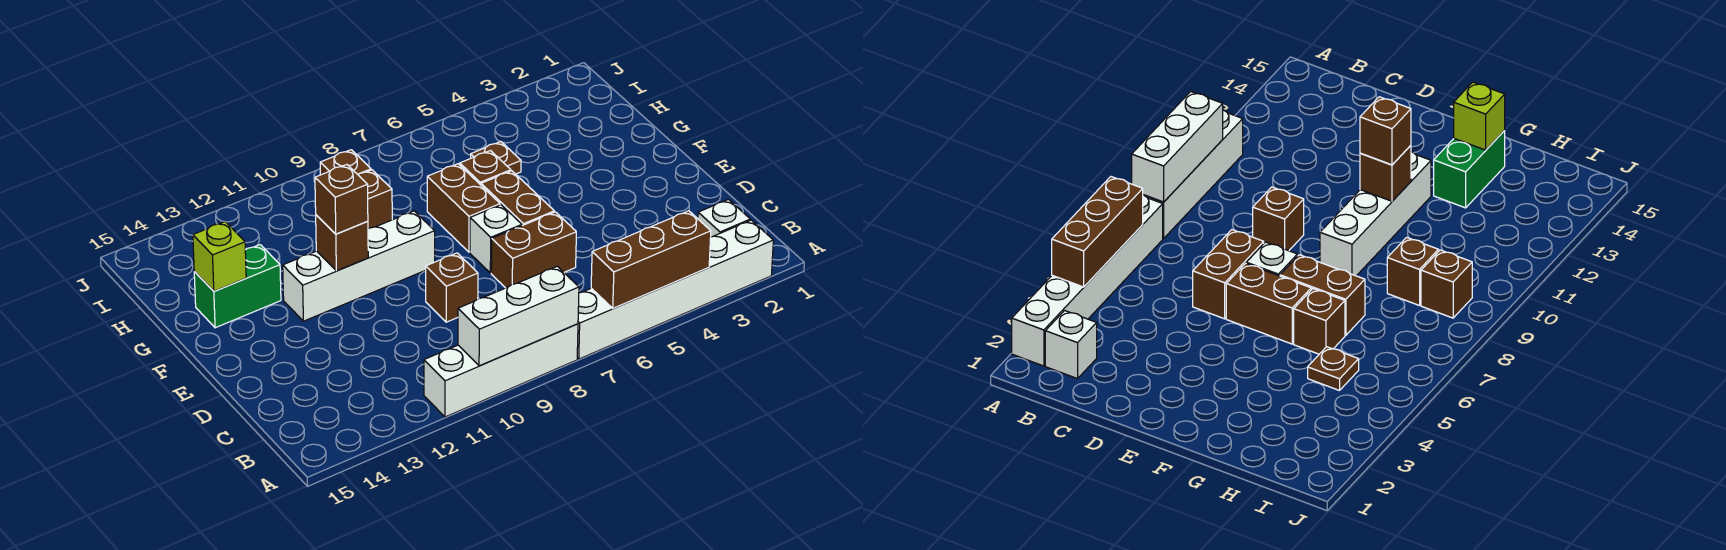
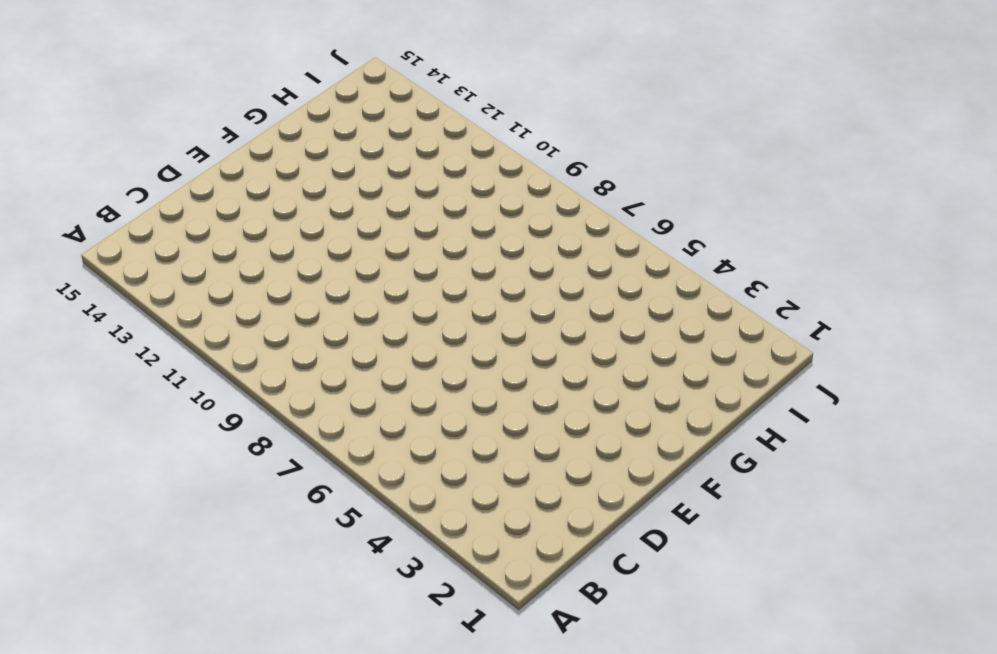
none -> white 1x6 brick [577,220,773,359]
none -> white 1x4 brick [424,324,578,417]
none -> white 1x1 brick [698,199,750,237]

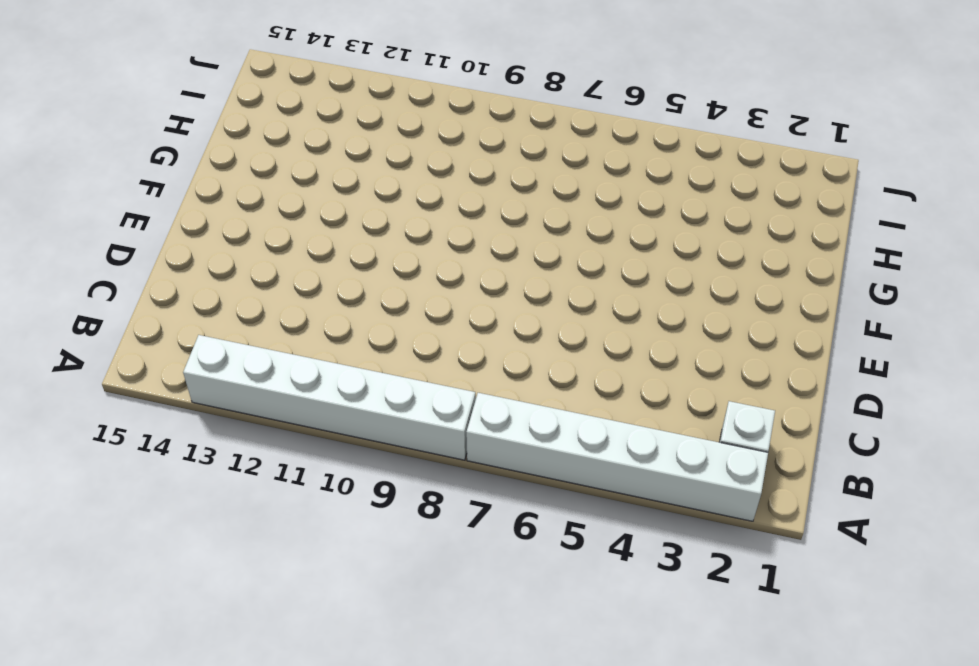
white 1x6 brick [183,335,476,460] -> white 1x4 brick [424,324,578,417]
none -> brown 1x2 brick [491,212,576,288]
none -> brown 1x1 brick [426,253,478,322]
none -> brown 1x2 brick [481,171,554,226]

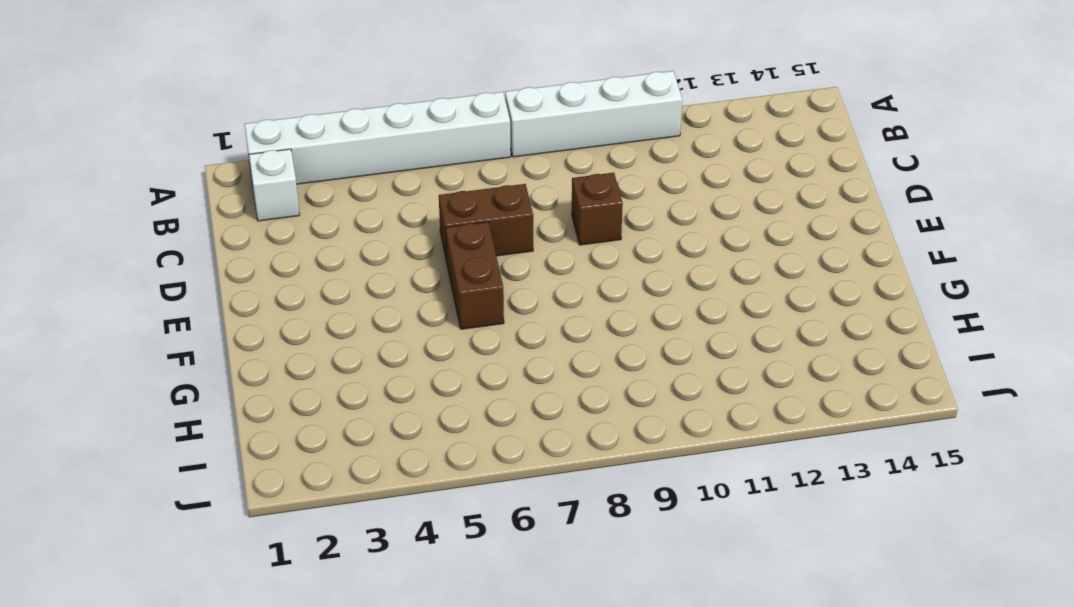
none -> white 1x1 brick [470,205,522,273]
none -> brown 1x2 brick [427,164,500,252]
none -> white 1x4 brick [283,211,435,321]

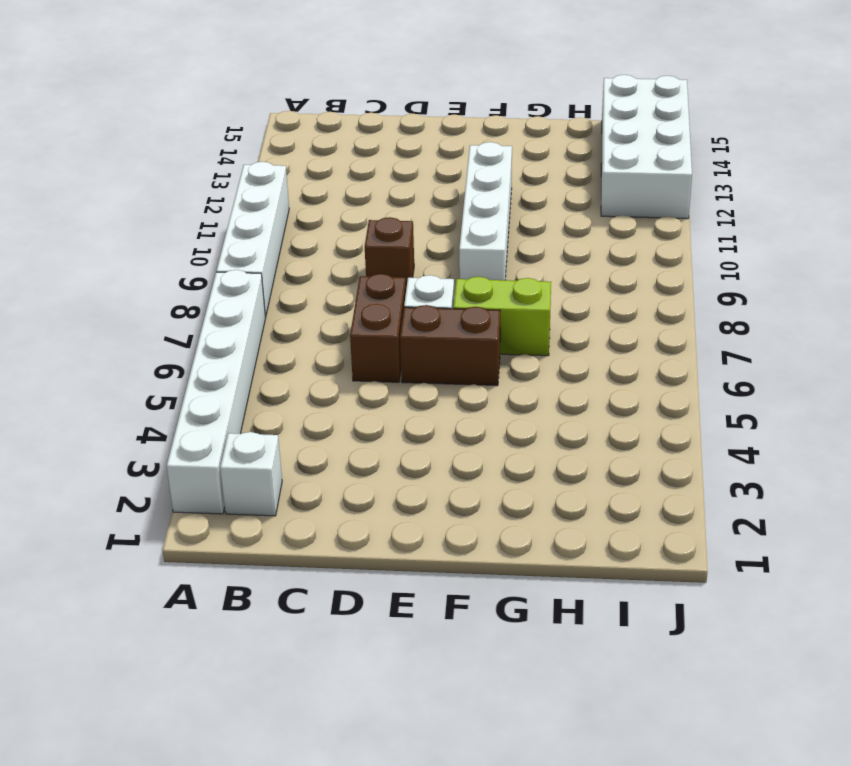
lime 1x2 brick [453,277,551,356] -> brown 1x2 brick [427,164,500,252]
white 2x4 brick [601,75,692,219] -> none
none -> brown 1x1 brick [460,151,511,185]
none -> green 1x2 brick [194,245,281,328]
none -> brown 1x1 plate [471,142,521,174]

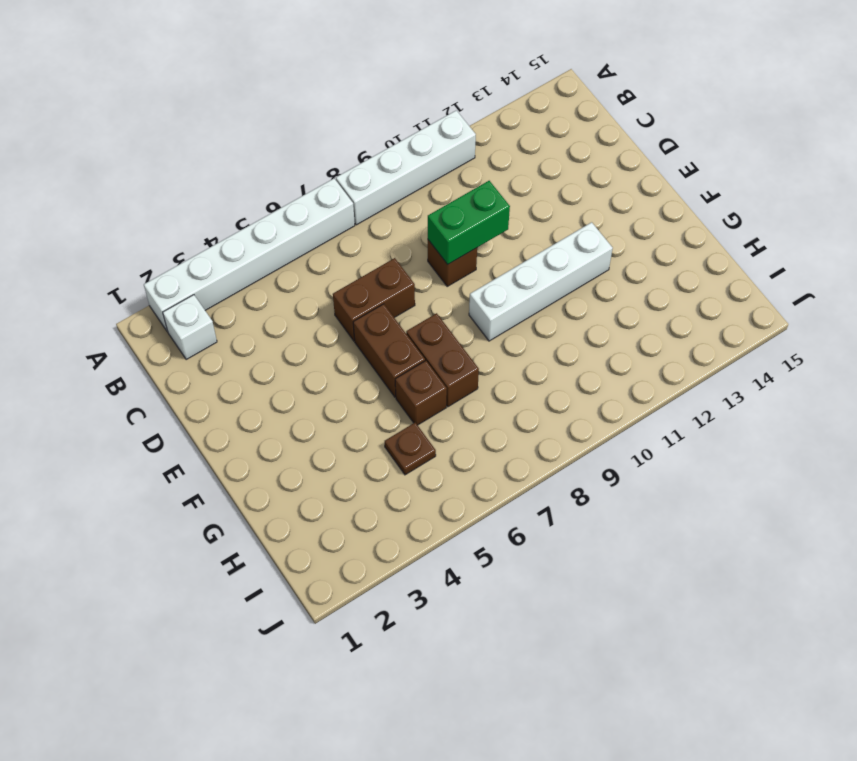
green 1x2 brick [428,181,510,264] -> green 1x2 brick moved to [194,245,281,328]
none -> white 1x1 brick [470,205,522,273]
none -> brown 1x1 brick [358,170,392,229]
none -> brown 1x1 brick [320,150,371,175]

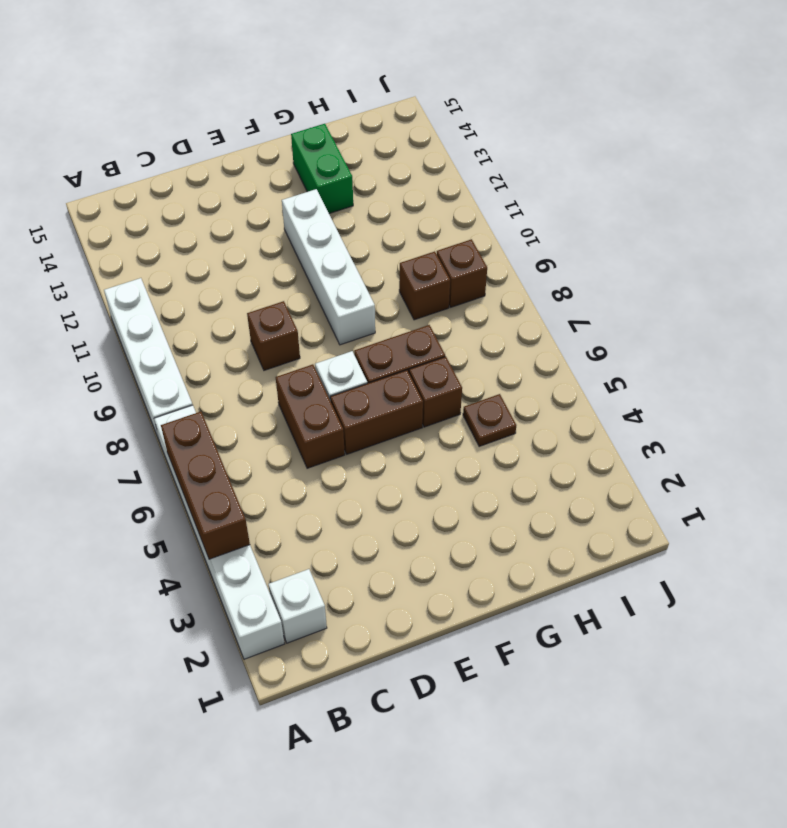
none -> white 1x3 brick [458,266,579,366]
none -> brown 1x1 brick [316,215,368,271]
none -> lime 1x1 brick [193,222,246,291]

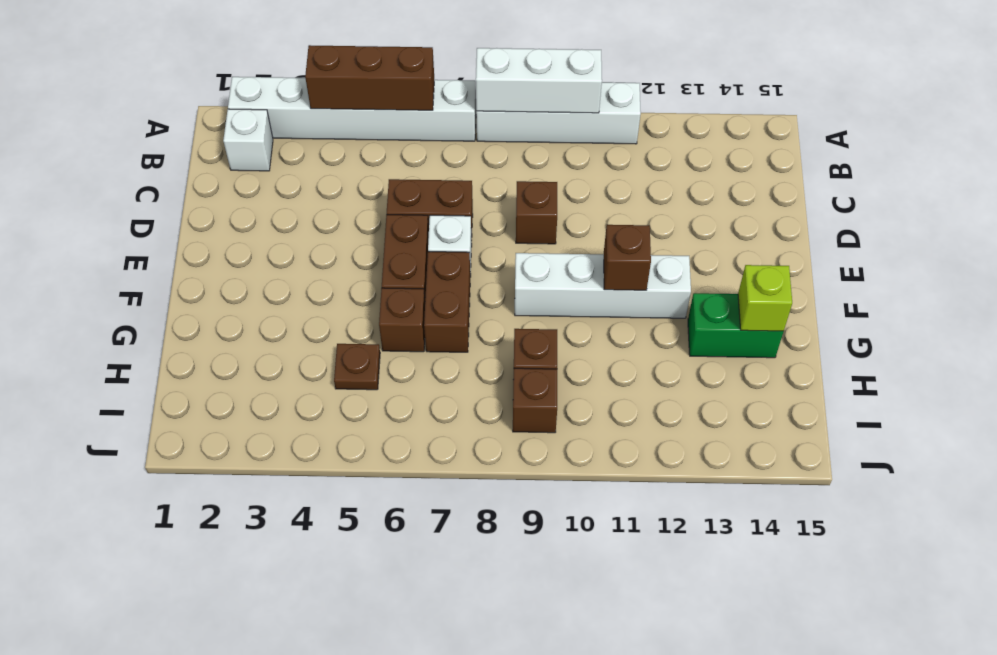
none -> brown 1x1 brick [315,165,368,234]

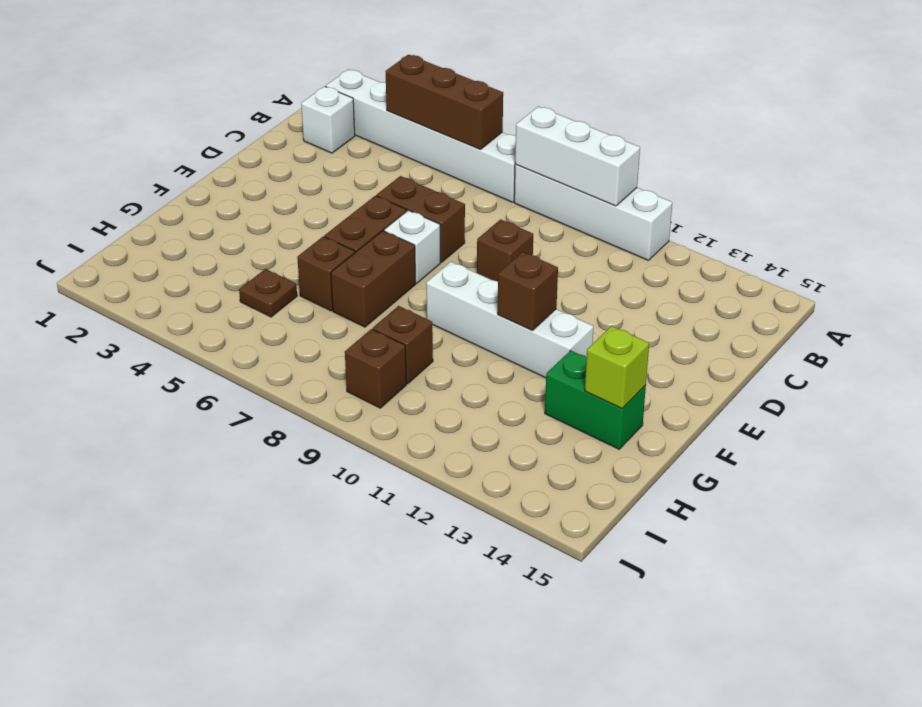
none -> brown 1x1 brick [315,165,368,234]

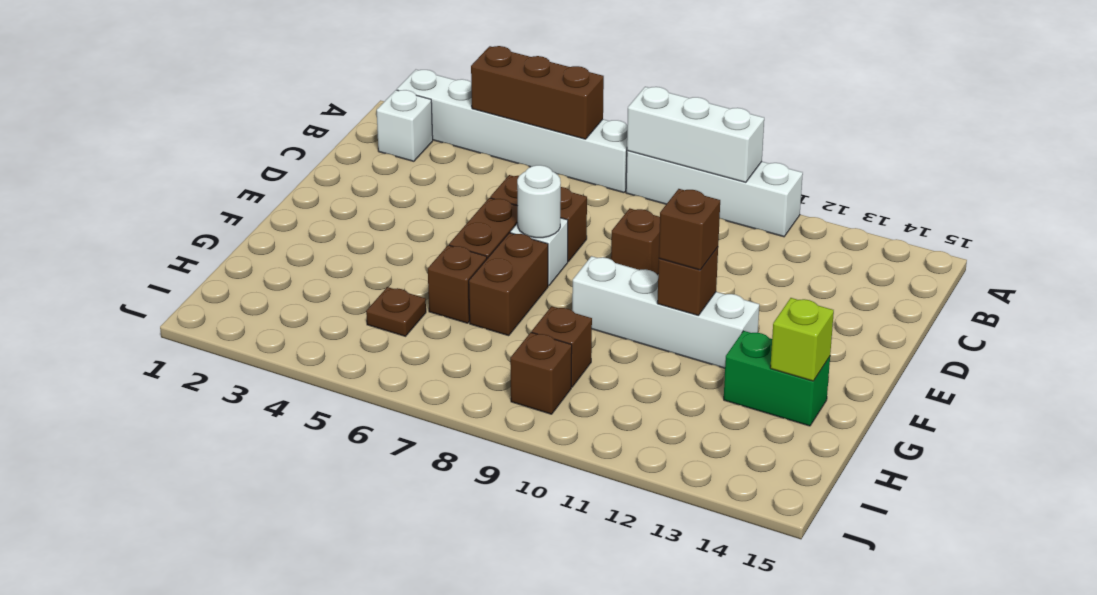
white 1x1 round brick [517,165,561,238] -> none

